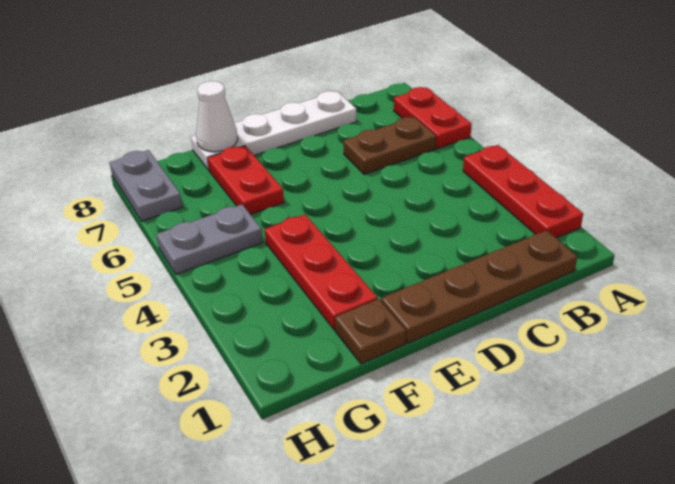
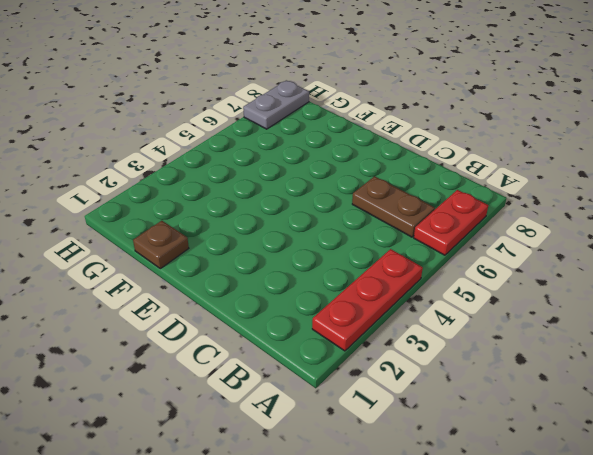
none -> brown 1x4 plate [381,230,577,343]
none -> white 1x4 plate [191,91,356,170]

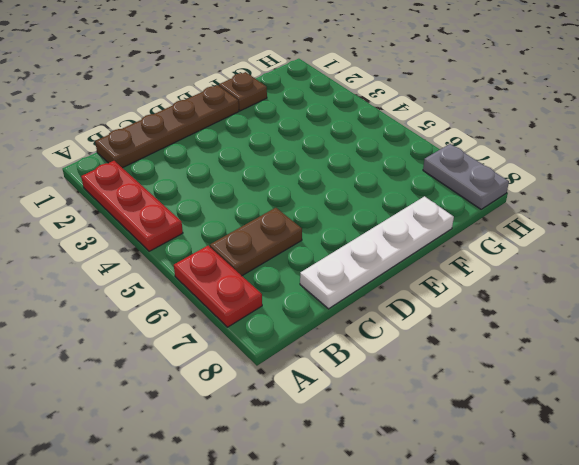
none -> red 1x3 plate [265,215,378,330]
none -> red 1x2 plate [208,146,284,215]

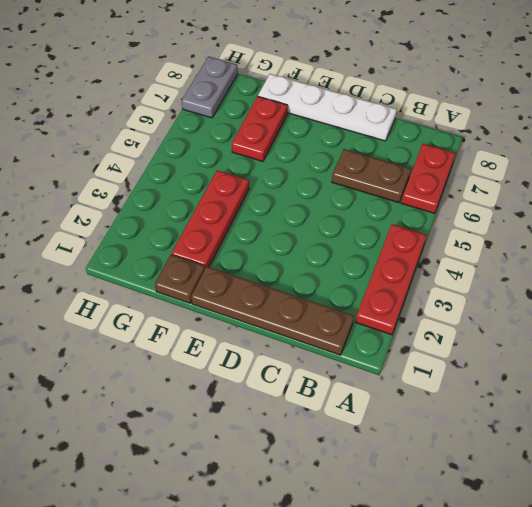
none -> grey 1x2 plate [156,205,263,274]
none -> white 1x1 cone [196,81,238,152]

